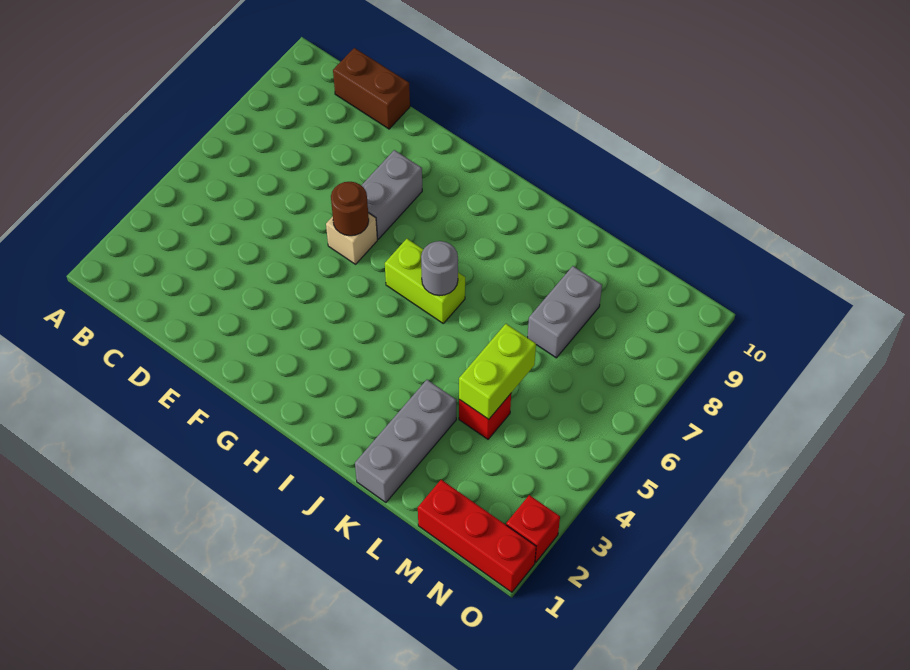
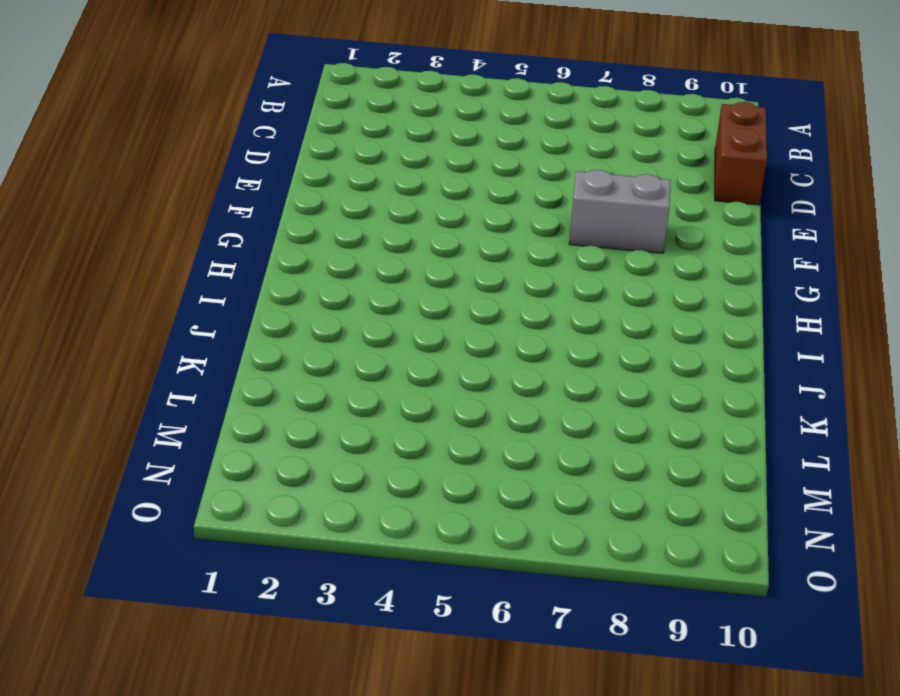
none -> tan 1x1 brick [326,213,377,264]
none -> lime 1x2 brick [385,239,465,323]
none -> grey 1x3 brick [355,380,456,502]

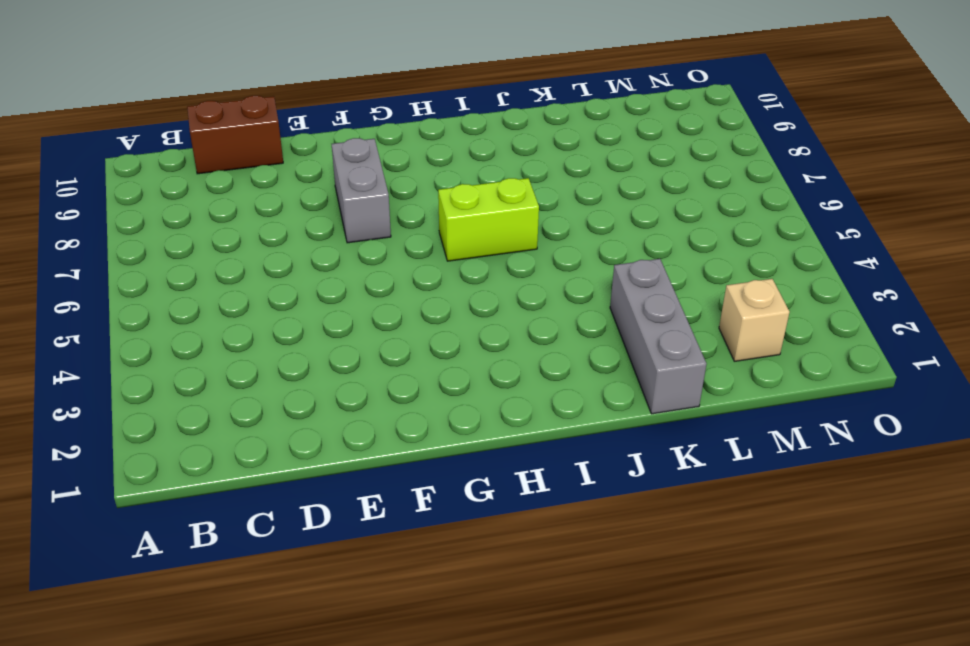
tan 1x1 brick [719,279,790,361] -> tan 1x1 brick moved to [326,213,377,264]
none -> red 1x1 brick [459,394,511,439]
none -> grey 1x2 brick [528,266,602,358]
none -> red 1x3 brick [418,480,536,592]

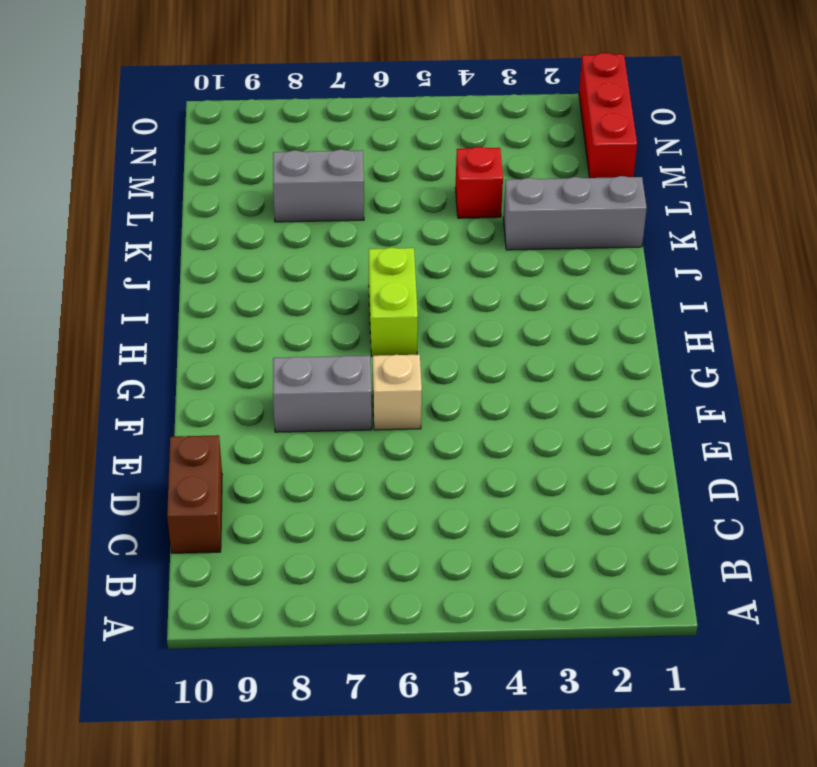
none -> red 1x1 brick [506,495,560,562]
none -> brown 1x1 round brick [331,182,369,236]
none -> grey 1x1 round brick [421,241,458,296]

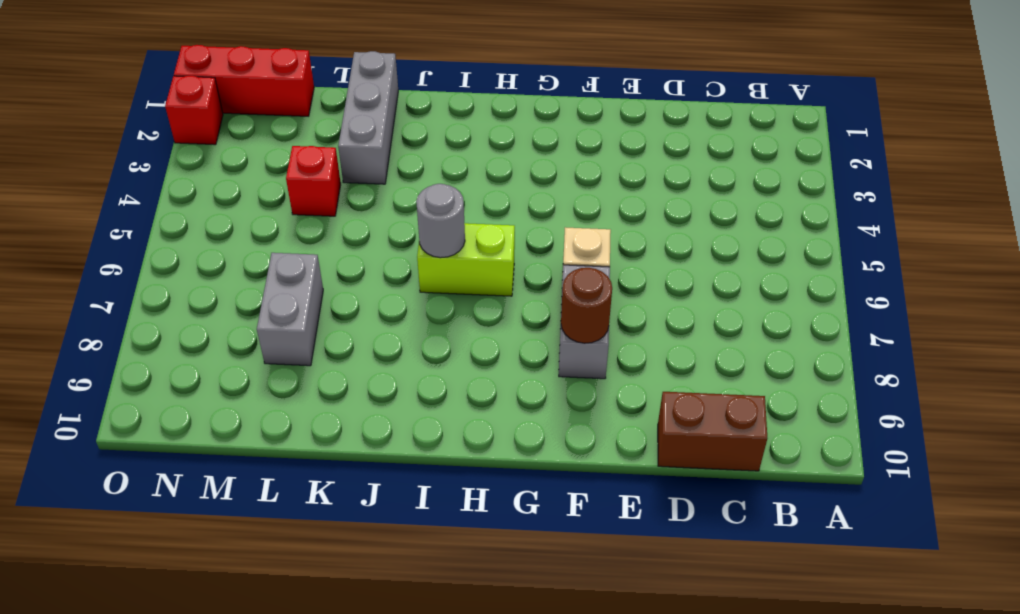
brown 1x1 round brick [561,268,612,343] -> brown 1x1 round brick moved to [331,182,369,236]
none -> lime 1x2 brick [459,324,536,420]

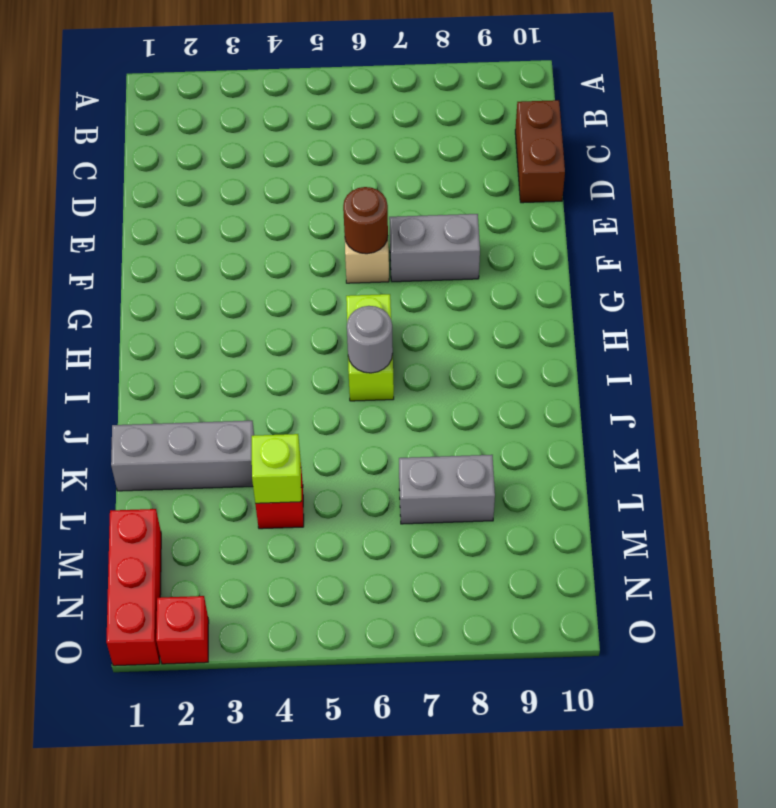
lime 1x1 brick [252,434,301,503] -> lime 1x2 brick [459,324,536,420]

